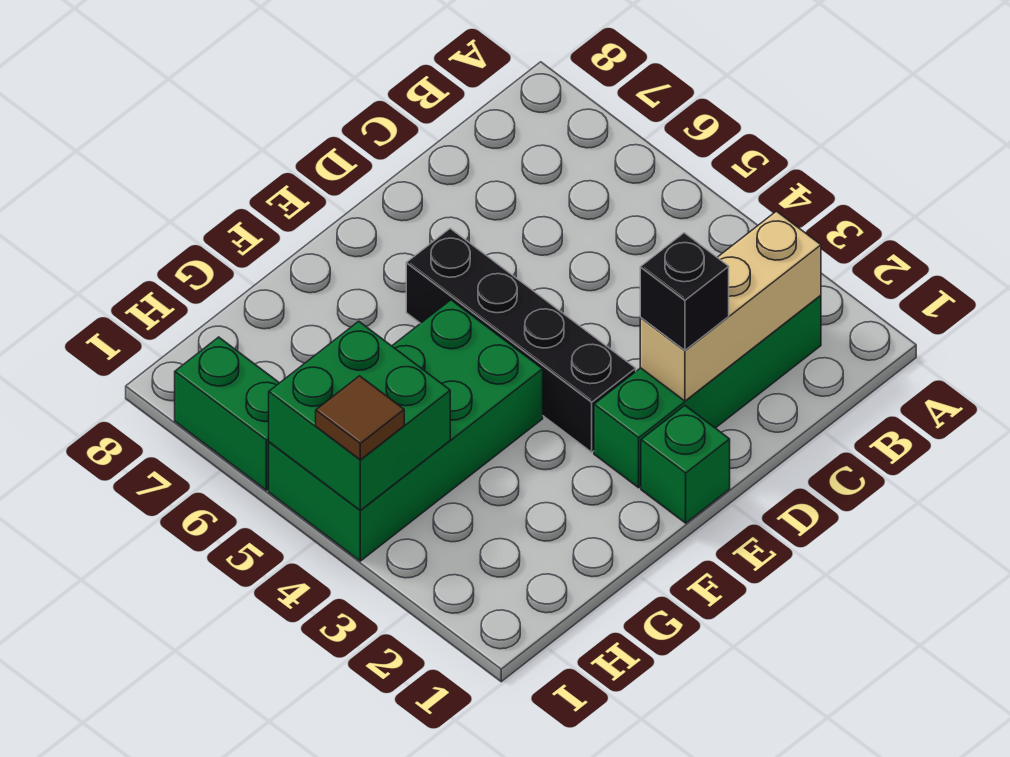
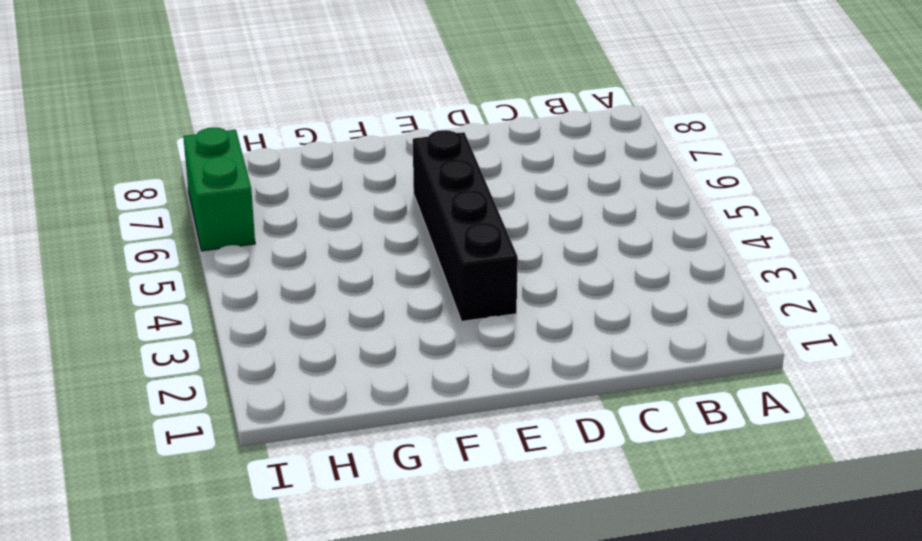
none -> green 1x4 brick [594,295,821,488]
none -> green 1x1 brick [641,406,730,523]

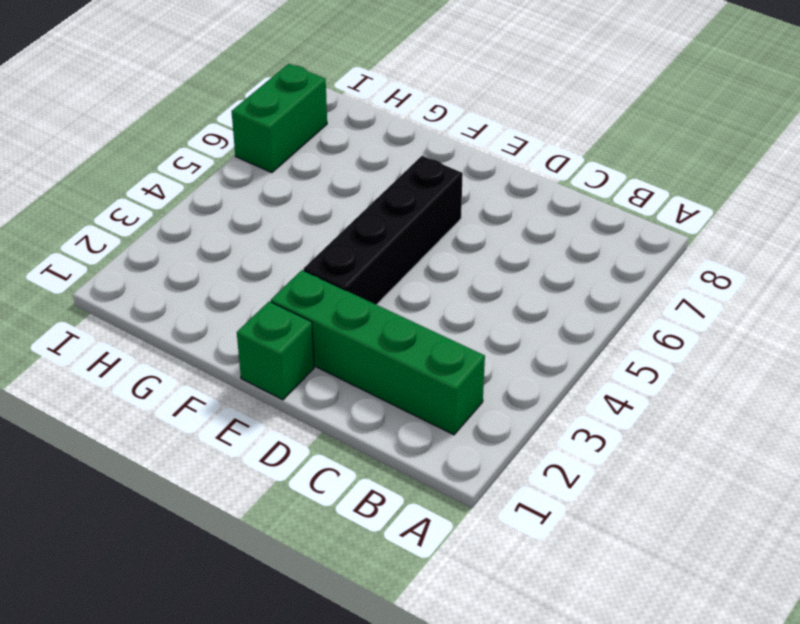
none -> green 2x4 brick [269,300,543,561]
none -> tan 1x3 brick [640,211,821,401]

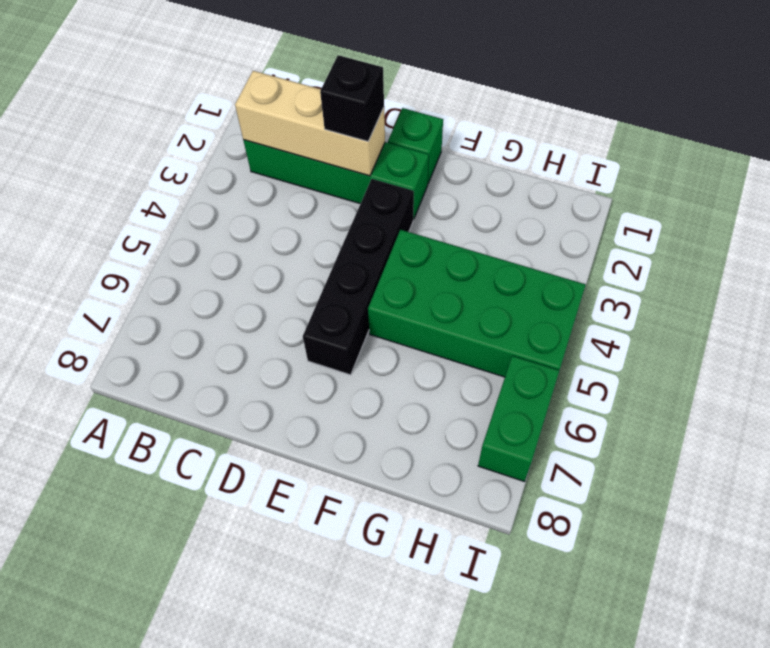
none -> green 2x2 brick [269,321,450,510]
none -> brown 1x1 tile [316,376,404,460]

